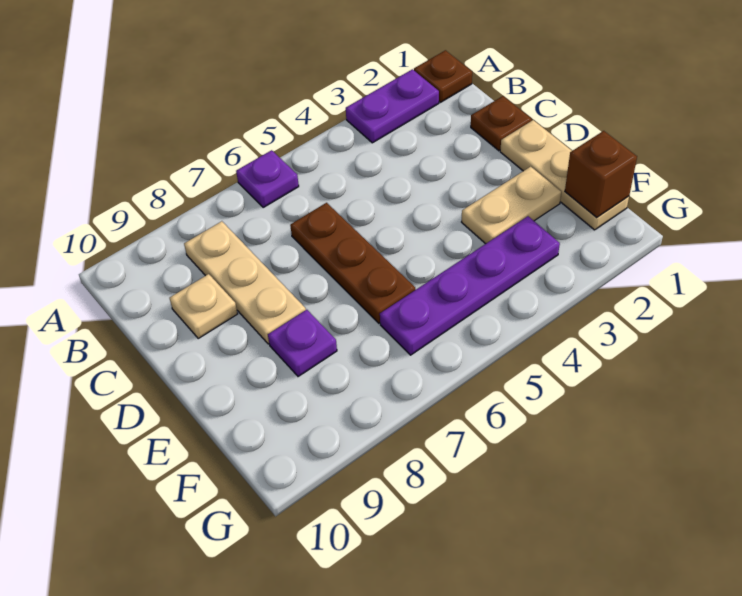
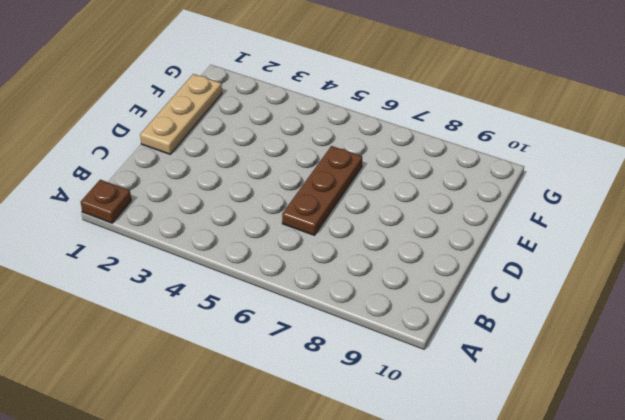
none -> purple 1x2 plate [346,69,439,143]
none -> purple 1x1 plate [236,150,299,208]
none -> tan 1x3 plate [184,221,306,344]

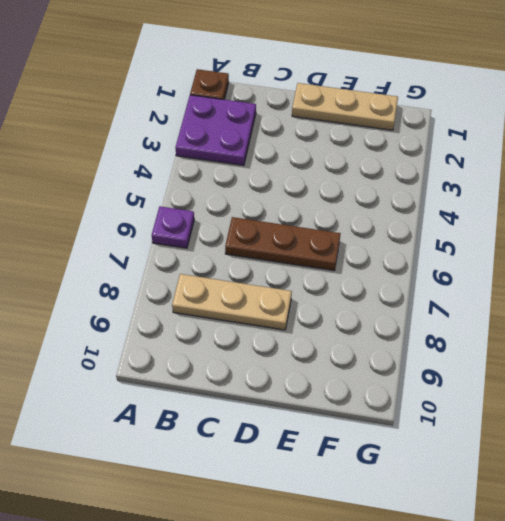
purple 2x2 plate [175,95,256,166] -> purple 1x2 plate [346,69,439,143]
none -> brown 1x1 plate [471,96,532,151]
none -> tan 1x1 plate [170,274,238,339]
none -> tan 1x2 plate [462,167,561,244]

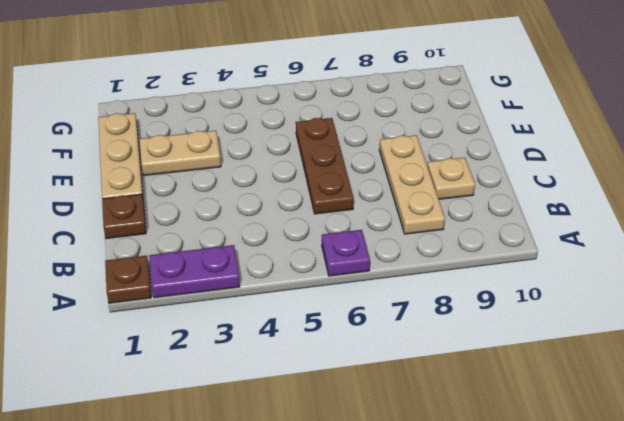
none -> purple 1x1 plate [268,310,337,377]
none -> purple 1x4 plate [380,216,560,355]
none -> brown 1x1 brick [565,131,637,218]

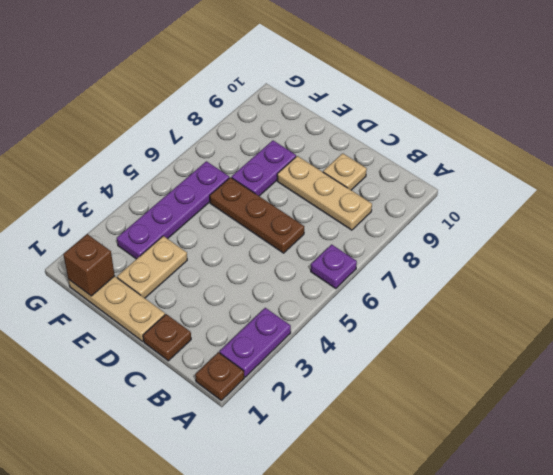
purple 1x2 plate [232,141,296,196] -> purple 1x1 plate [268,310,337,377]

